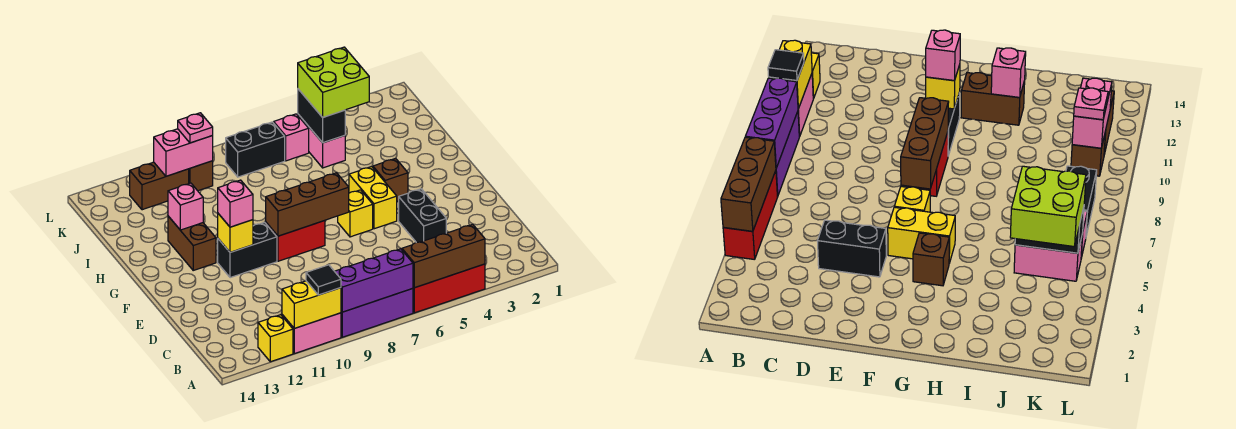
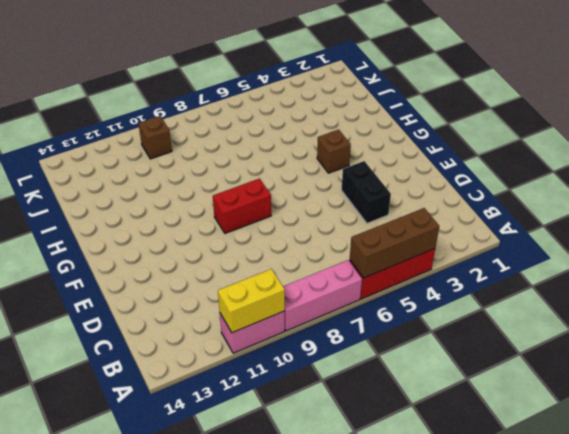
pink 1x3 brick [283,260,362,331] -> purple 1x3 brick [341,288,413,337]
none -> yellow 1x1 brick [258,315,293,362]
none -> yellow 1x2 brick [349,167,397,229]
none -> yellow 1x1 brick [338,190,373,237]

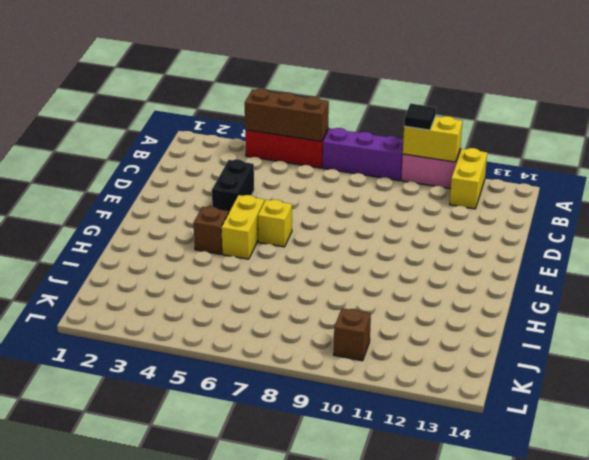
yellow 1x2 brick [450,148,487,209] -> yellow 1x1 brick [258,315,293,362]
none -> red 1x2 brick [266,221,325,261]
none -> black 1x2 brick [218,222,277,278]
none -> brown 1x2 brick [168,216,216,270]

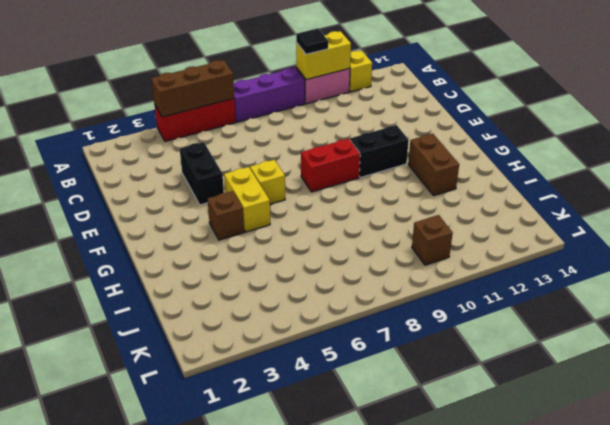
none -> pink 1x2 brick [298,114,345,168]
none -> pink 1x1 brick [274,114,309,161]
none -> black 1x2 brick [226,122,285,177]

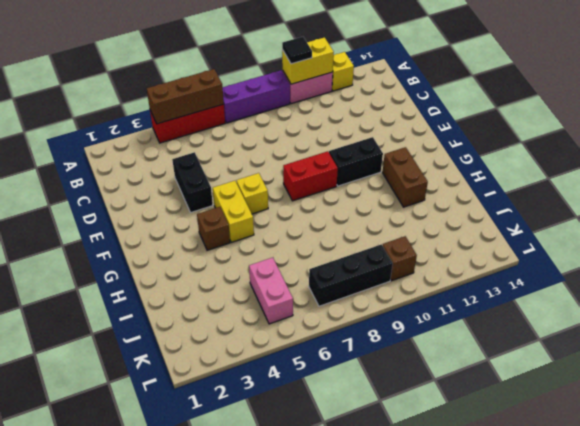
black 1x3 brick [309,244,393,306] -> black 1x2 brick [226,122,285,177]
none -> pink 1x1 brick [274,114,309,161]
none -> brown 1x2 brick [130,162,189,210]
none -> purple 1x3 brick [335,249,413,312]

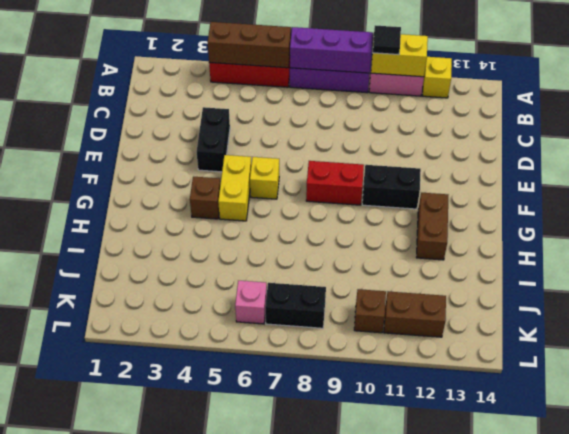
none -> pink 1x2 brick [298,114,345,168]
none -> brown 1x3 brick [266,173,349,236]
none -> yellow 1x1 brick [218,214,253,252]

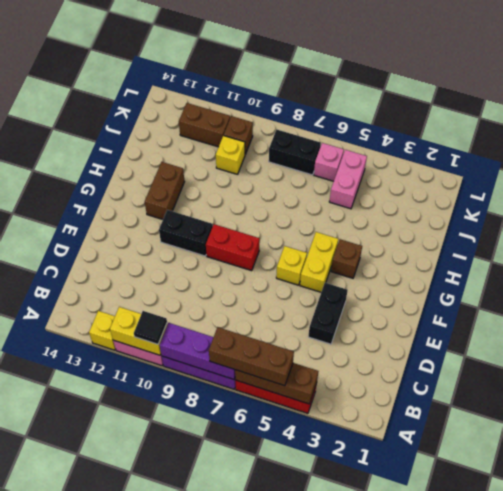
brown 1x3 brick [209,327,294,386] -> brown 1x3 brick moved to [266,173,349,236]
yellow 1x1 brick [216,136,245,174] -> yellow 1x1 brick moved to [218,214,253,252]
none -> pink 1x1 brick [168,183,203,230]
none -> black 1x2 brick [298,89,345,143]
none -> pink 1x2 brick [154,129,213,176]

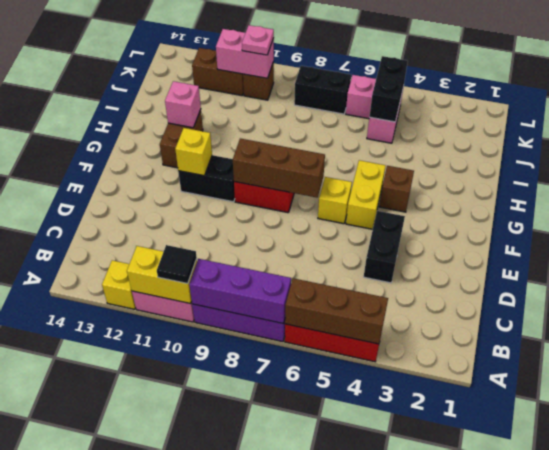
none -> pink 1x1 brick [218,180,253,227]
none -> lime 2x2 brick [298,47,369,117]

